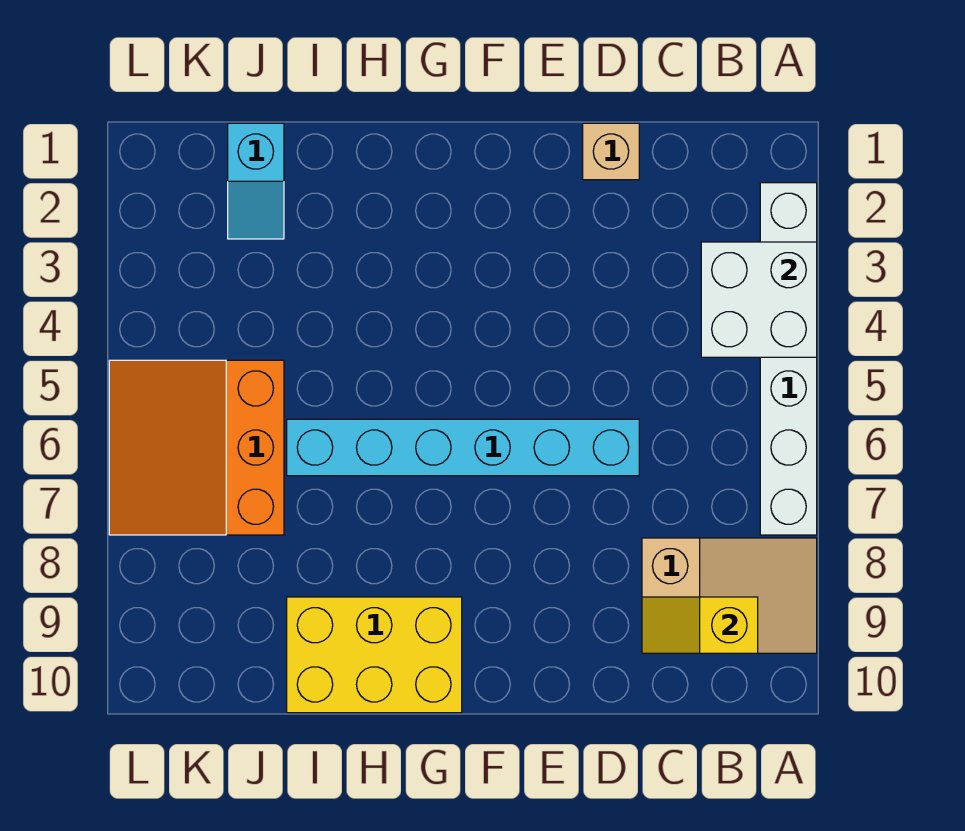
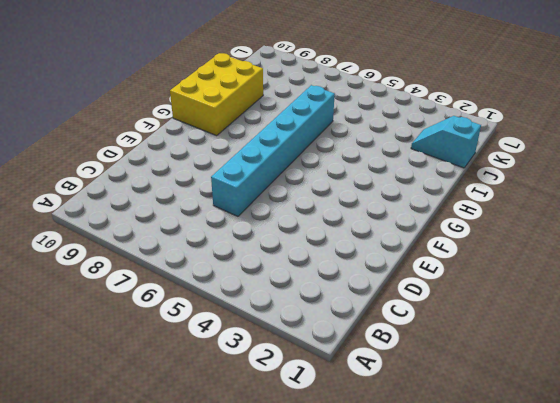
none -> white 1x6 brick [760,183,817,535]
none -> tan 2x3 slope [642,538,817,653]

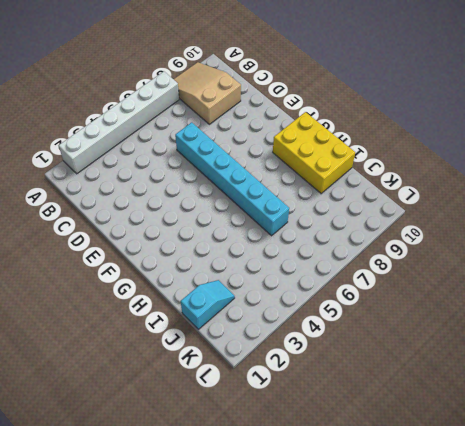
none -> tan 1x1 brick [583,123,639,180]
none -> orange 3x3 slope [109,360,284,535]

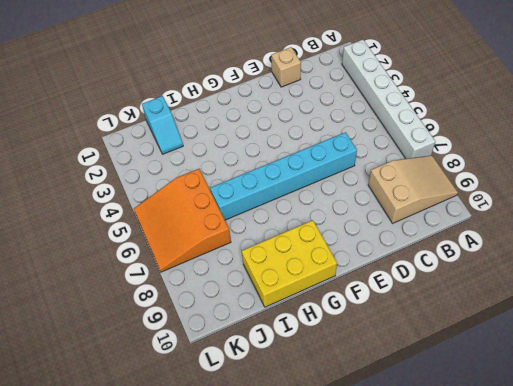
none -> white 2x2 brick [701,242,817,357]
none -> yellow 1x2 slope [642,597,758,653]

